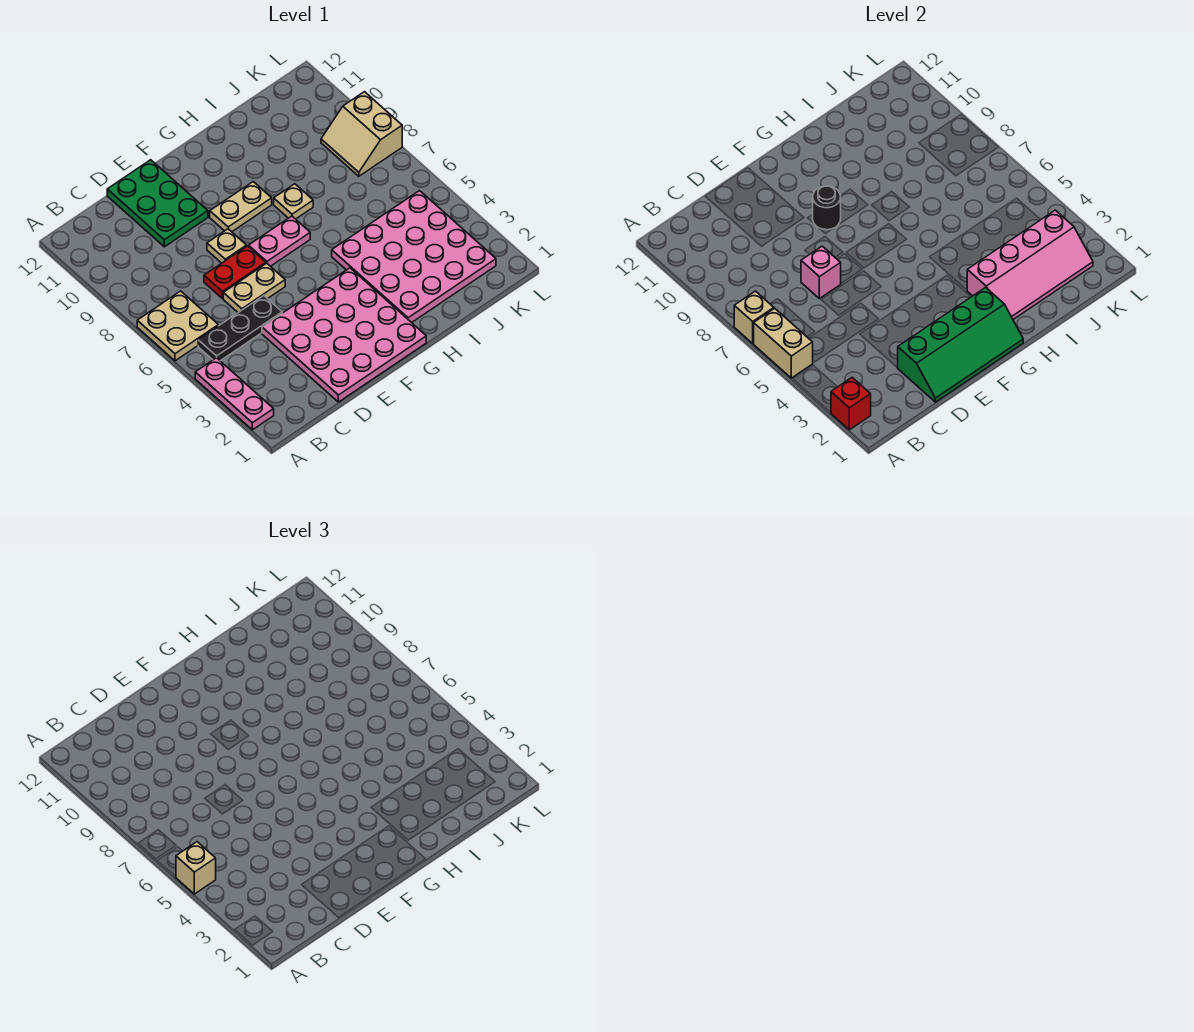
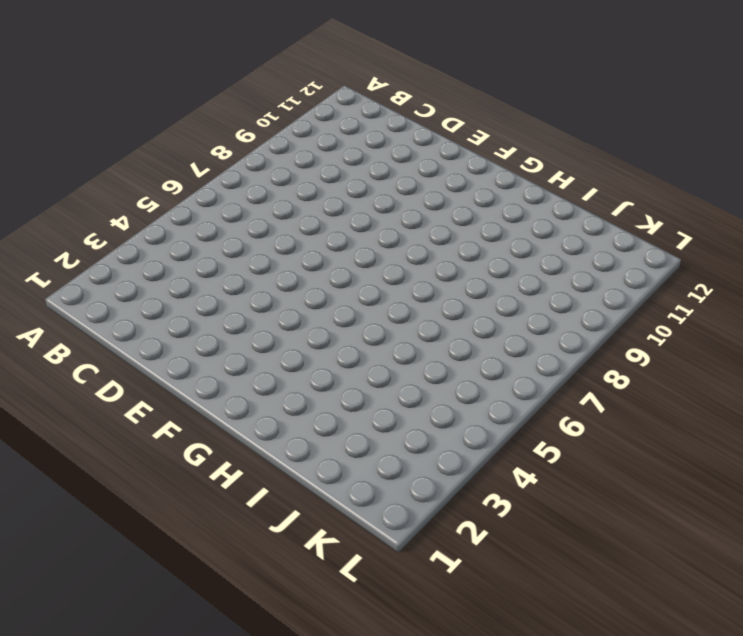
none -> pink 1x3 plate [195,358,274,430]
none -> tan 2x2 plate [137,291,218,361]
none -> black 1x3 plate [198,296,282,361]

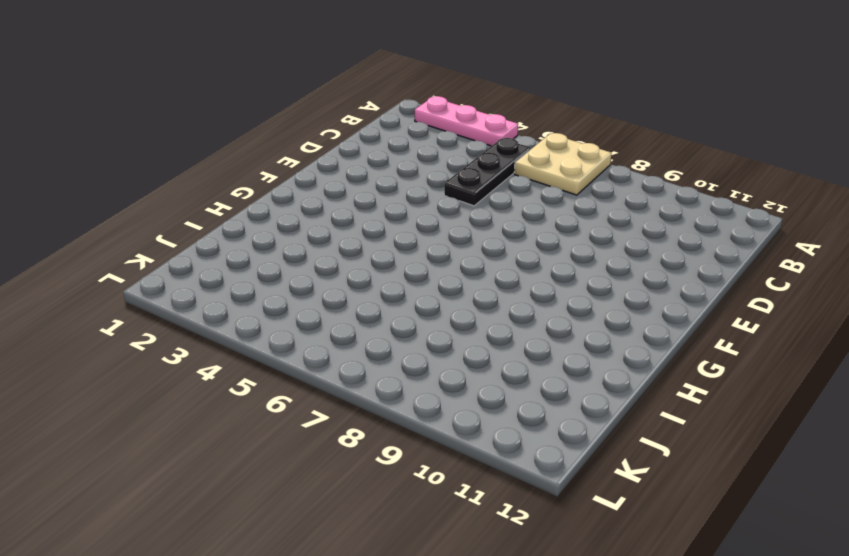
none -> pink 4x4 plate [262,268,426,402]
none -> tan 1x2 plate [223,263,285,313]
none -> red 1x2 plate [204,246,266,299]

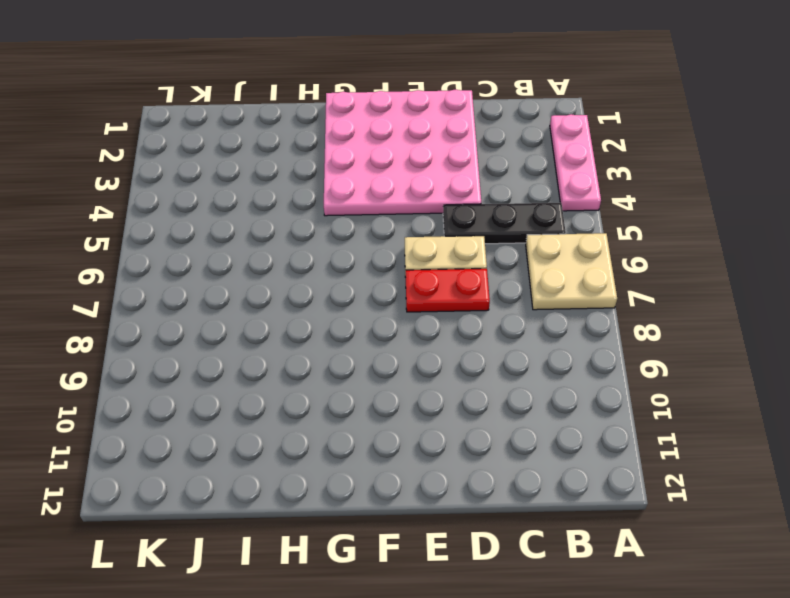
none -> green 2x3 plate [107,160,208,247]
none -> tan 1x1 plate [207,229,247,263]
none -> pink 1x2 plate [249,216,310,266]

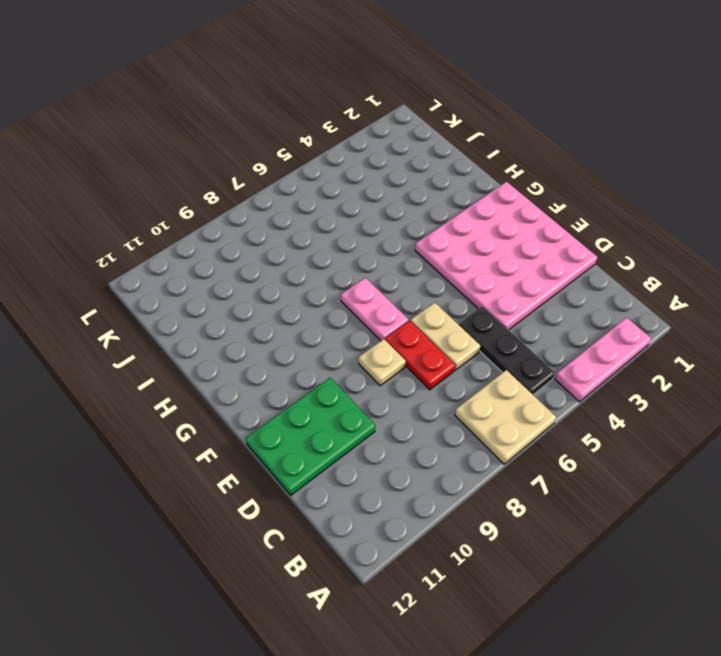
none -> tan 1x2 plate [210,182,272,232]
none -> pink 4x4 plate [332,191,496,323]
none -> tan 1x1 plate [274,184,313,219]

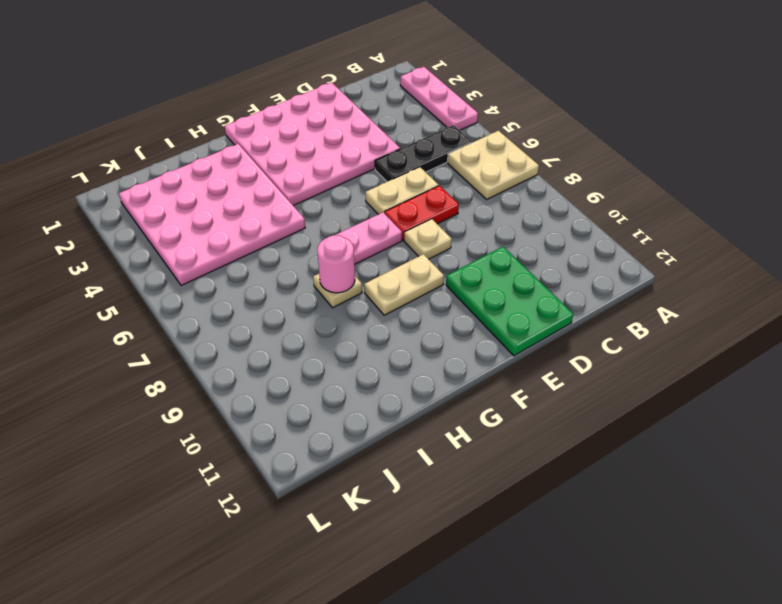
pink 1x1 round brick [317,235,355,293] -> none
none -> tan 2x2 slope [321,92,402,176]
none -> red 1x1 brick [831,378,871,430]
none -> tan 1x2 brick [754,308,813,378]

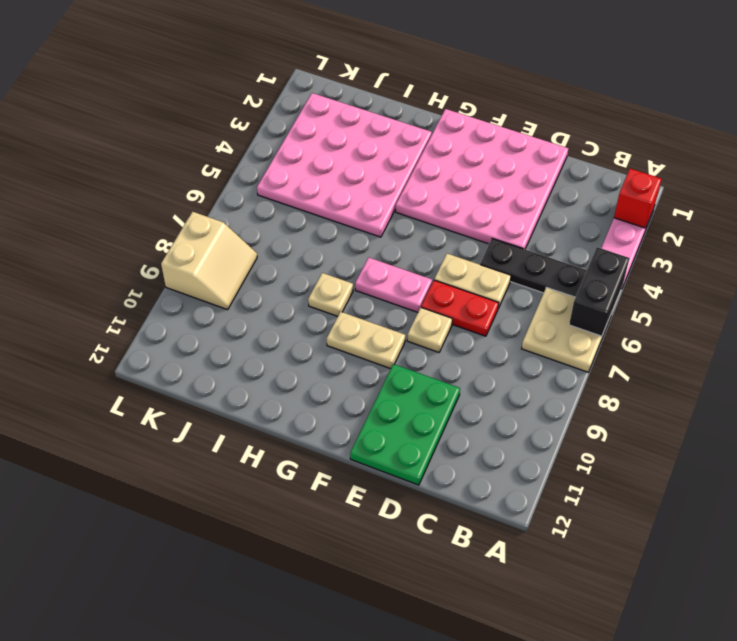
black 1x2 brick [569,247,629,336] -> tan 1x2 brick [754,308,813,378]
none -> tan 1x1 brick [734,291,774,343]
none -> green 2x4 slope [898,287,1023,402]
none -> pink 1x1 brick [801,246,841,299]

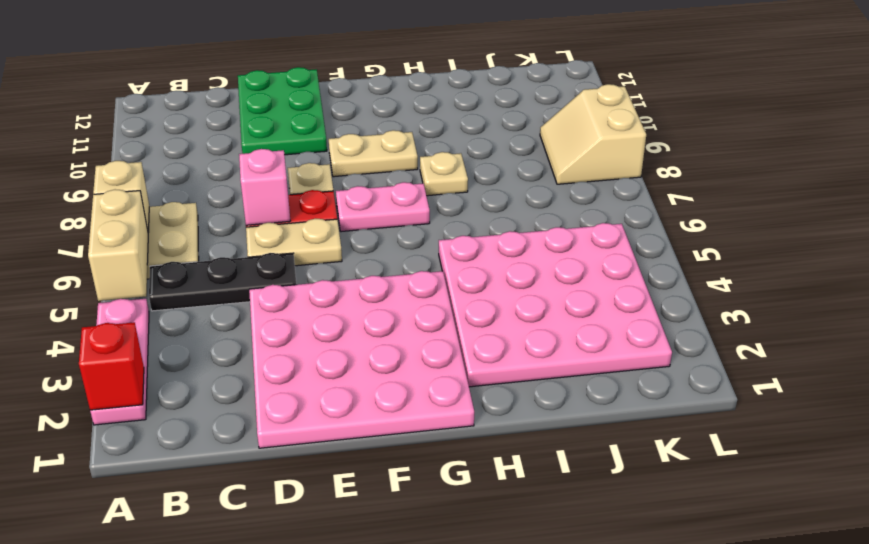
none -> green 2x4 slope [898,287,1023,402]
none -> black 1x1 round brick [813,186,841,230]
none -> pink 2x4 slope [967,210,1093,319]

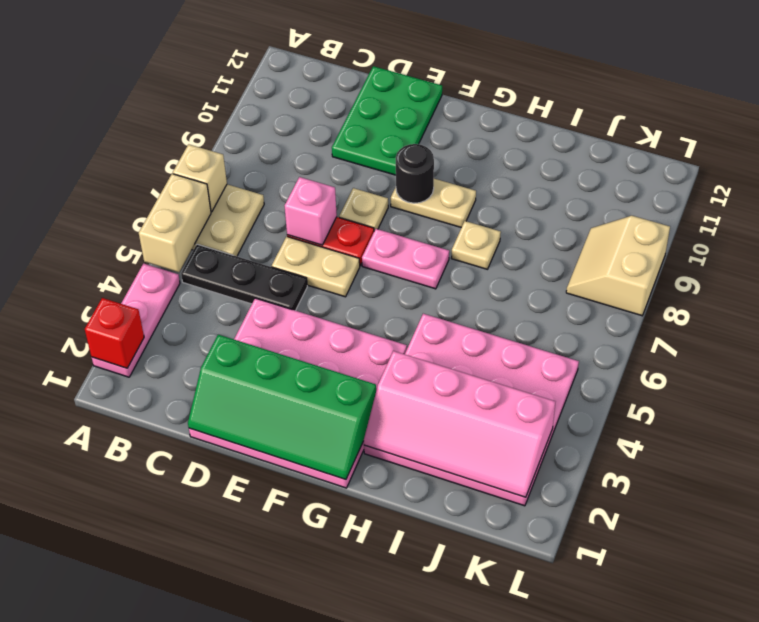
none -> tan 1x1 brick [176,842,216,894]

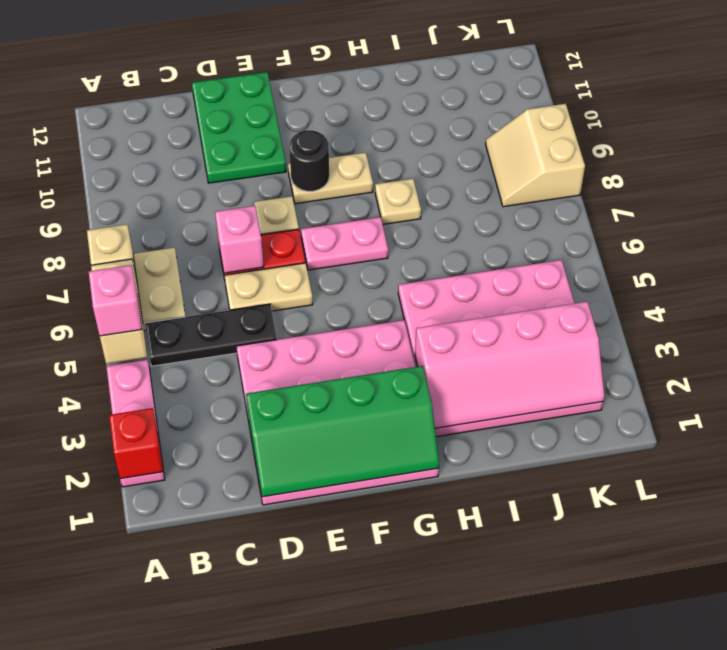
pink 1x1 brick [89,265,142,336] -> tan 1x1 brick [176,842,216,894]

